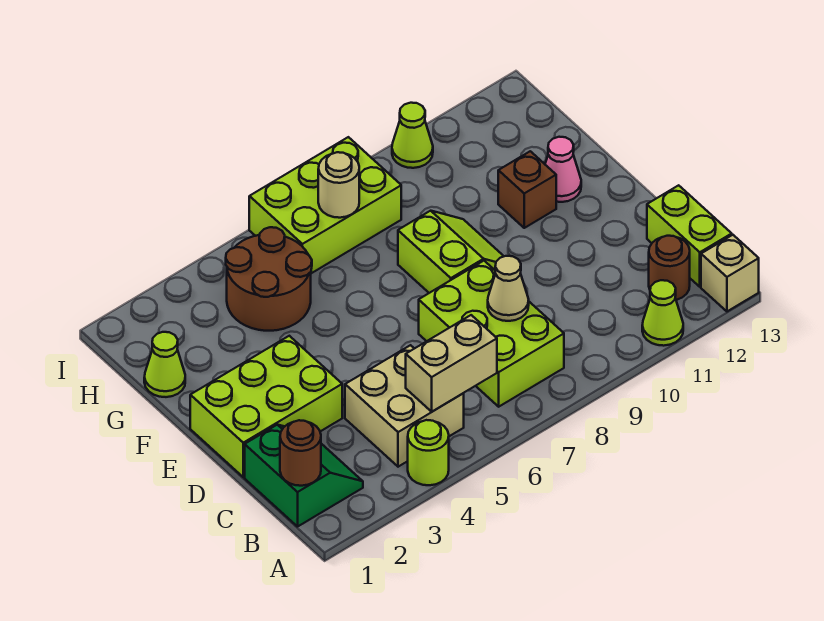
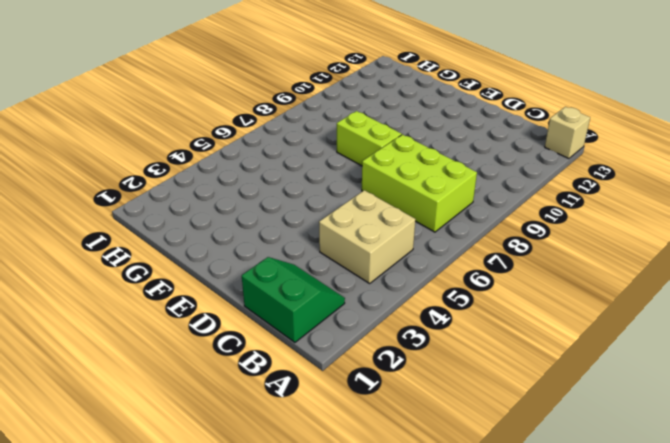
none -> lime 1x1 round brick [408,420,449,485]
none -> lime 1x1 cone [642,280,683,346]
none -> brown 1x1 round brick [649,236,690,300]

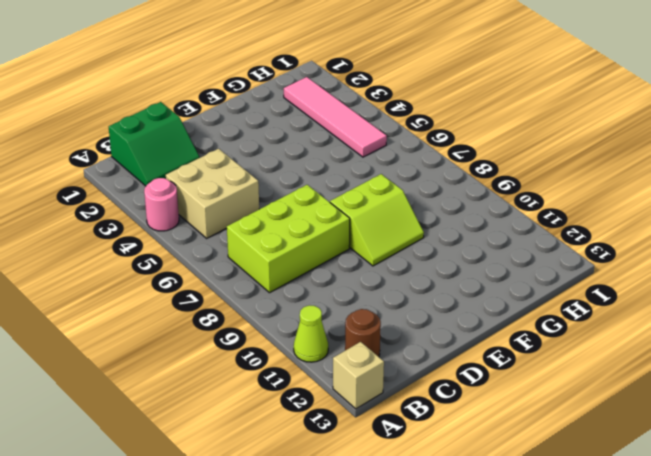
pink 1x1 round brick [144,178,179,231] -> lime 1x1 round brick [408,420,449,485]
pink 1x4 tile [284,77,387,157] -> brown 2x2 round brick [226,227,312,331]
none -> lime 1x2 brick [647,185,732,287]
none -> lime 2x3 brick [190,336,342,477]
none -> brown 1x1 brick [498,151,556,228]

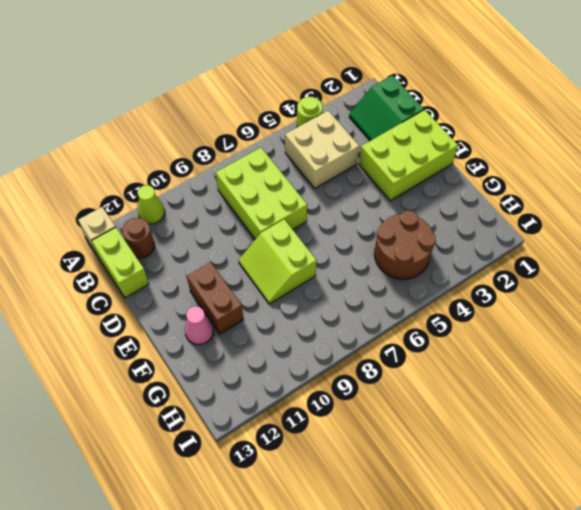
brown 1x2 brick [187,262,244,334] -> brown 1x1 brick [498,151,556,228]
none -> lime 1x1 cone [144,332,185,397]
none -> lime 2x3 brick [249,137,401,273]
none -> lime 1x1 cone [392,103,433,168]

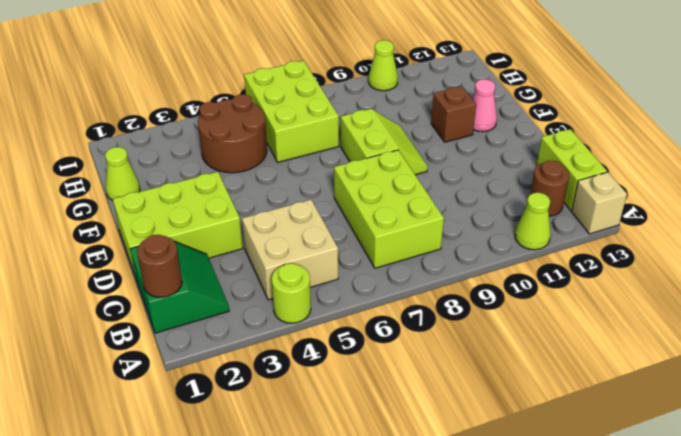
lime 2x3 brick [244,61,339,162] -> lime 2x3 brick turned to [249,137,401,273]
none -> tan 1x2 brick [406,315,497,412]
none -> tan 1x1 cone [488,256,529,321]
none -> tan 1x1 round brick [318,152,359,218]

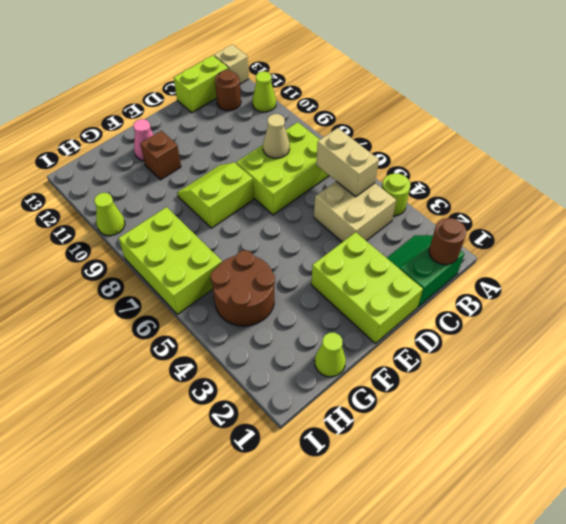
none -> tan 1x1 round brick [318,152,359,218]

